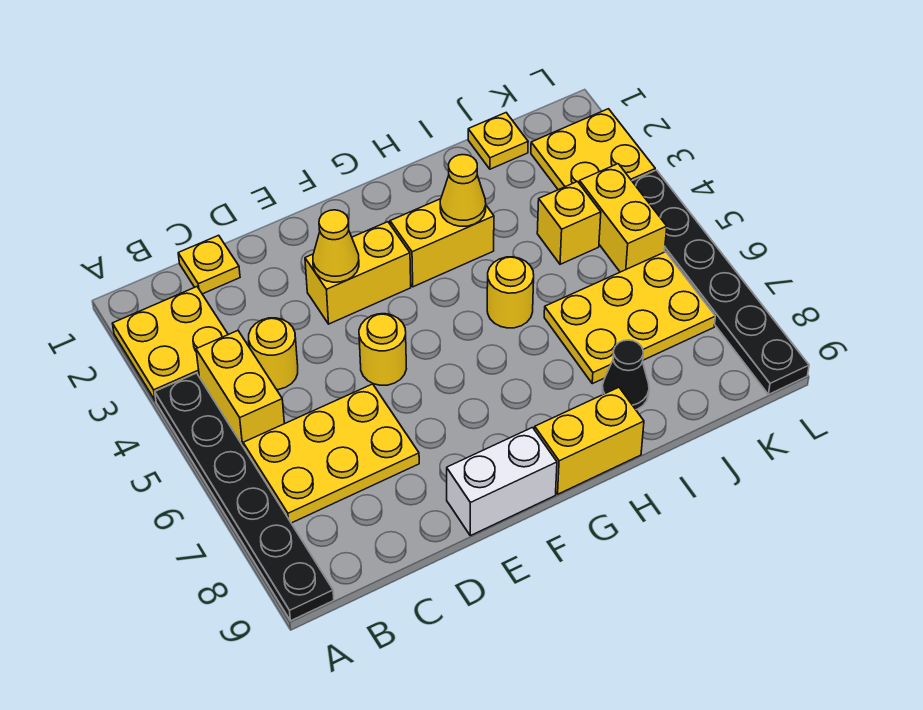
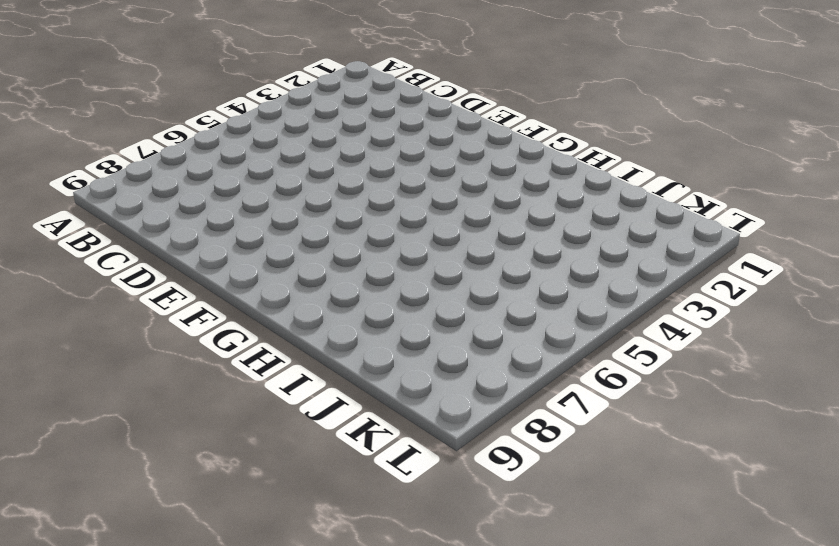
none -> yellow 2x2 plate [113,287,228,401]
none -> black 1x6 plate [155,373,334,621]
none -> yellow 1x2 brick [196,331,284,447]

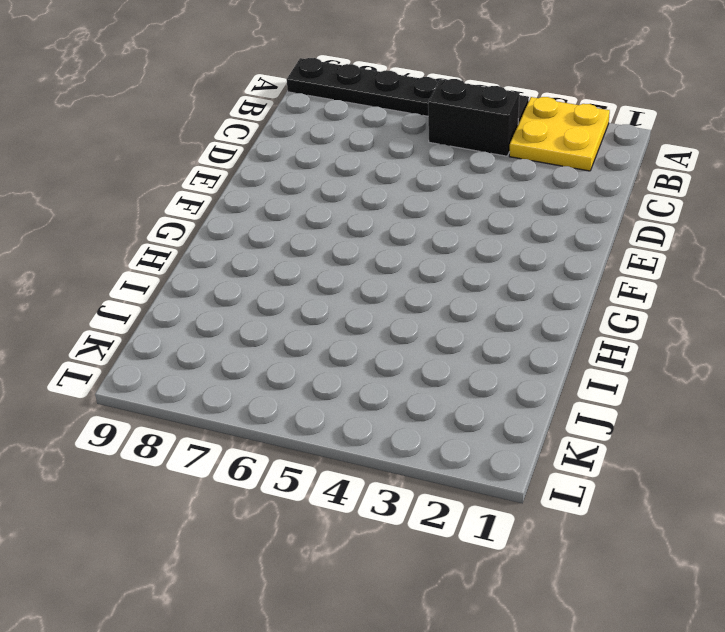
black 1x2 brick [428,79,519,156] -> yellow 1x2 brick [196,331,284,447]
none -> yellow 2x3 plate [243,384,419,523]
none -> yellow 1x1 plate [178,235,240,294]
none -> yellow 1x1 round brick [249,318,298,390]

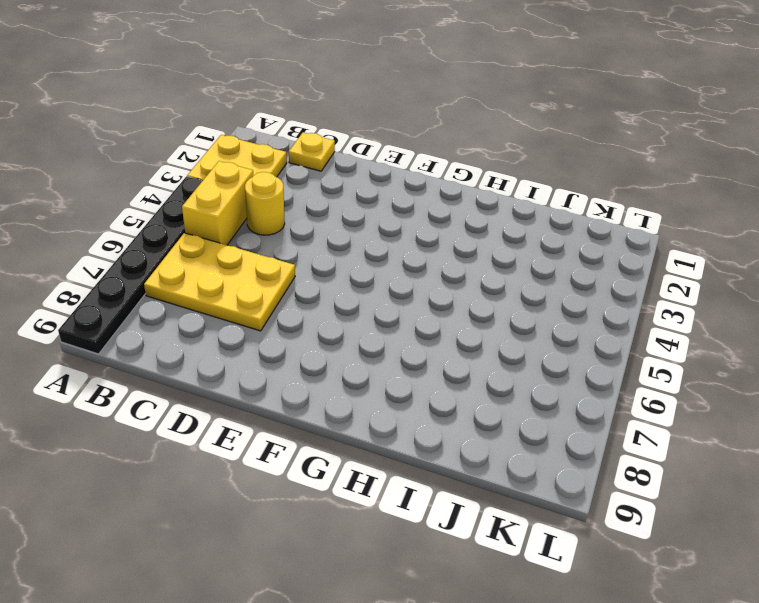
none -> yellow 1x2 brick [305,222,411,324]
none -> yellow 1x1 round brick [359,314,406,385]
none -> white 1x2 brick [447,428,557,536]

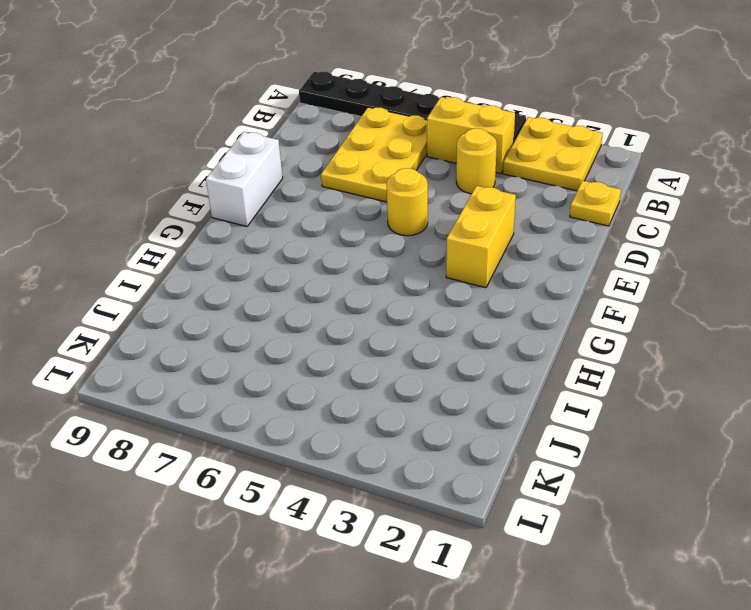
none -> yellow 1x2 brick [390,199,494,287]
none -> yellow 1x2 brick [535,387,644,494]
none -> yellow 1x1 round brick [487,257,534,328]

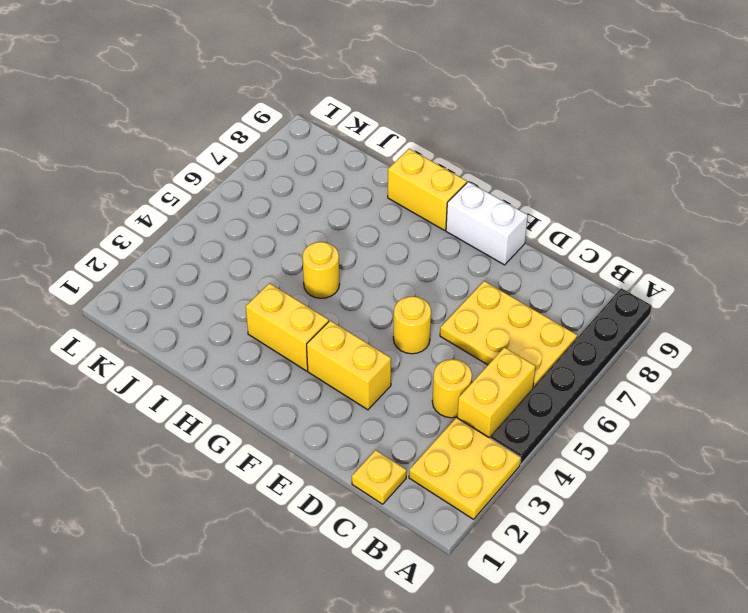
none -> yellow 2x3 plate [544,252,715,384]
none -> black 1x1 cone [602,340,649,410]
none -> yellow 1x1 plate [468,113,528,169]

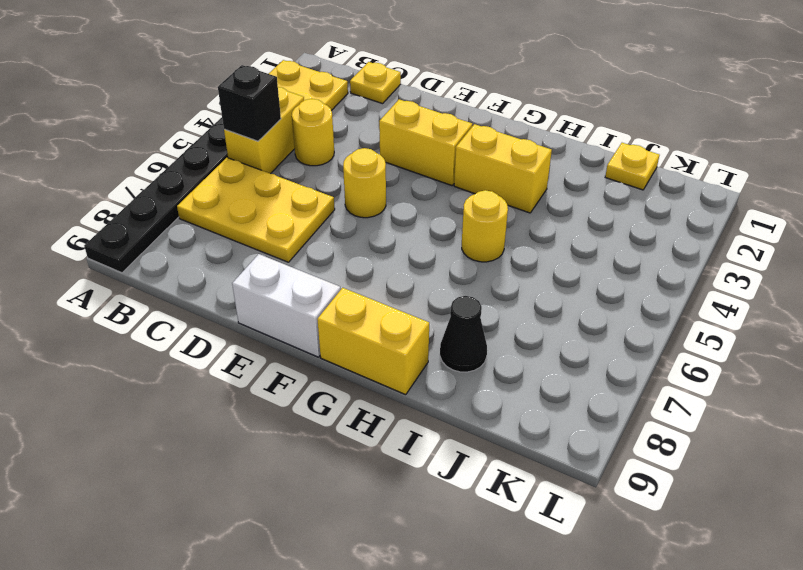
black 1x1 brick [218,65,281,141] -> none
none -> yellow 2x3 plate [544,252,715,384]
none -> yellow 1x1 brick [537,182,601,264]
none -> yellow 2x2 plate [531,109,655,190]

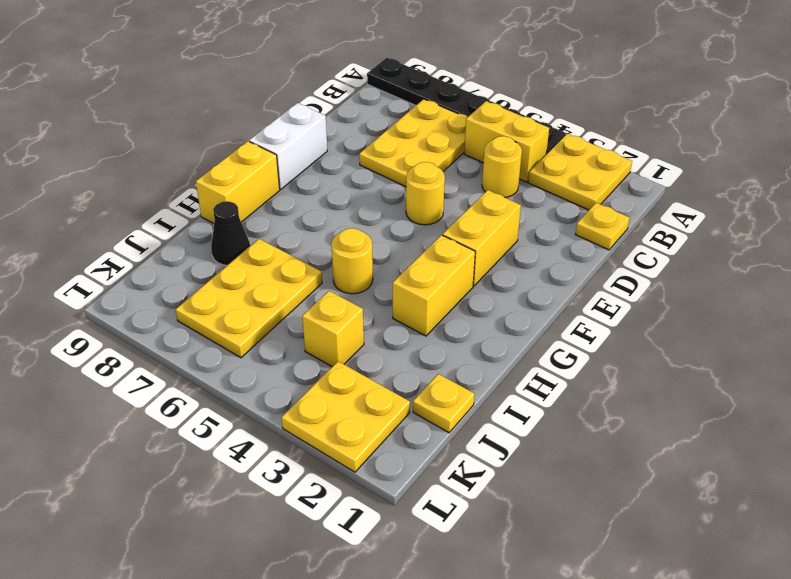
none -> yellow 1x2 brick [579,164,667,272]
none -> black 1x6 plate [632,170,809,394]
none -> yellow 1x1 cone [313,210,359,282]

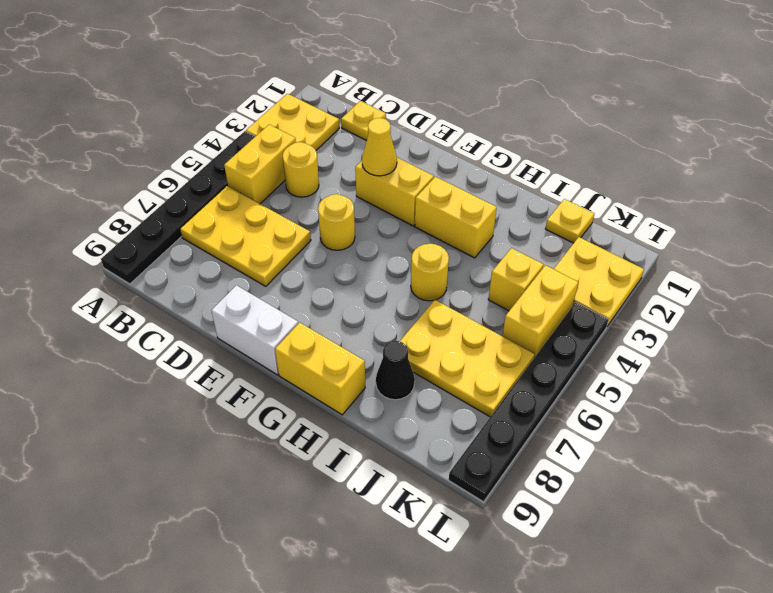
none -> yellow 1x1 cone [440,155,486,226]

